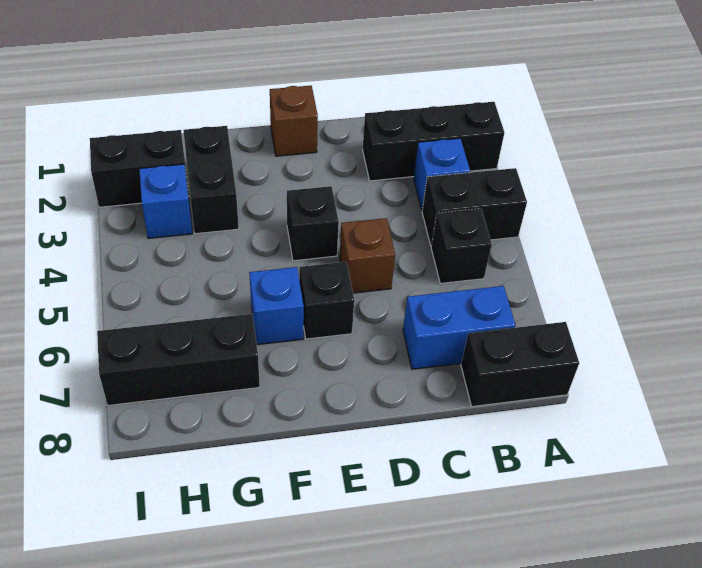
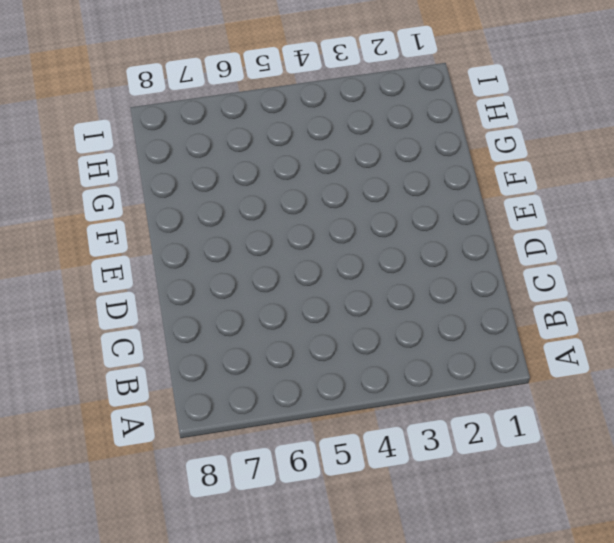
none -> black 1x3 brick [363,102,504,181]
none -> black 1x2 brick [422,168,527,246]
none -> black 1x2 brick [461,322,579,407]

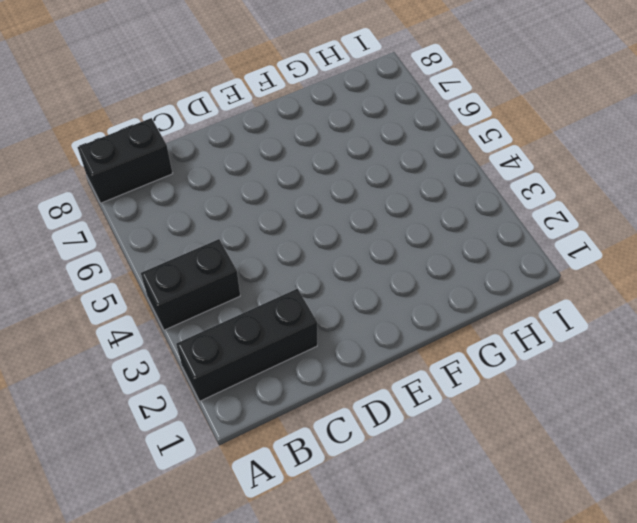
none -> blue 1x1 brick [414,138,470,210]
none -> black 1x1 brick [431,209,492,283]
none -> blue 1x2 brick [403,286,515,369]

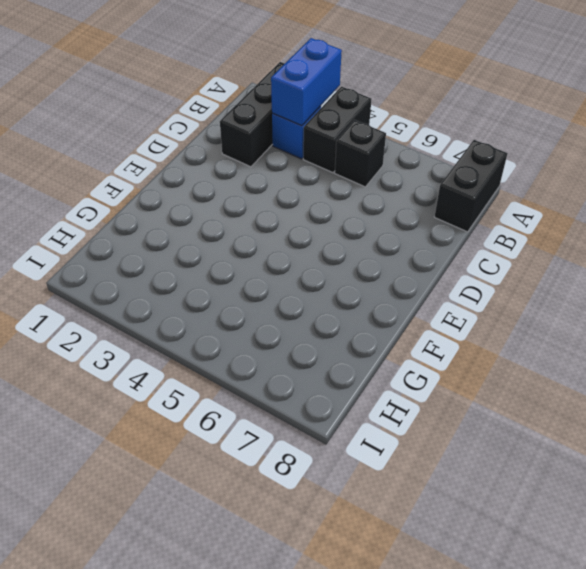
blue 1x2 brick [271,38,342,126] -> blue 1x2 brick moved to [403,286,515,369]
none -> brown 1x1 brick [340,218,395,293]
none -> brown 1x1 brick [270,86,318,156]
none -> black 1x1 brick [287,186,339,261]

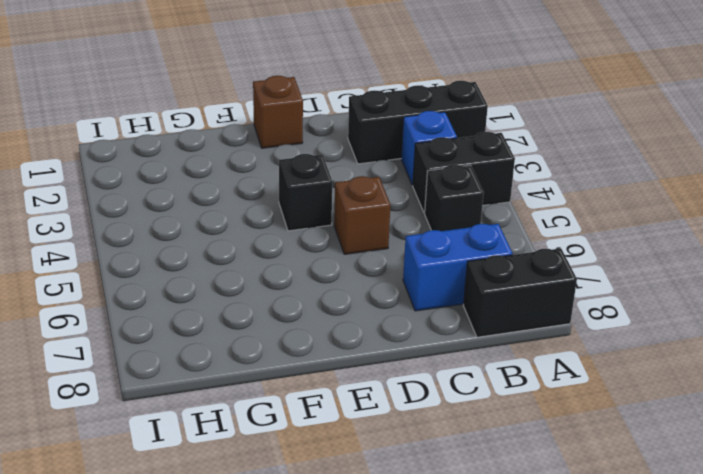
none -> black 1x1 brick [299,262,354,339]
none -> blue 1x1 brick [249,267,304,345]
none -> black 1x2 brick [183,126,239,234]

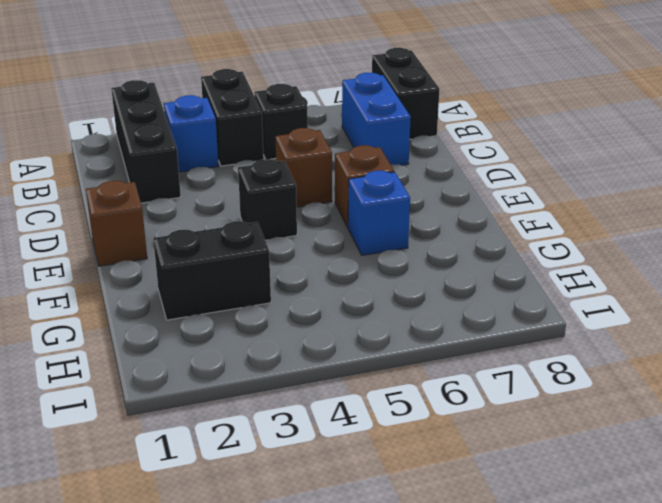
brown 1x1 brick [335,145,394,227] -> black 1x1 brick [299,262,354,339]
none -> black 1x3 brick [97,314,260,405]
none -> black 1x2 brick [90,130,188,207]
none -> blue 1x1 brick [139,164,192,238]

